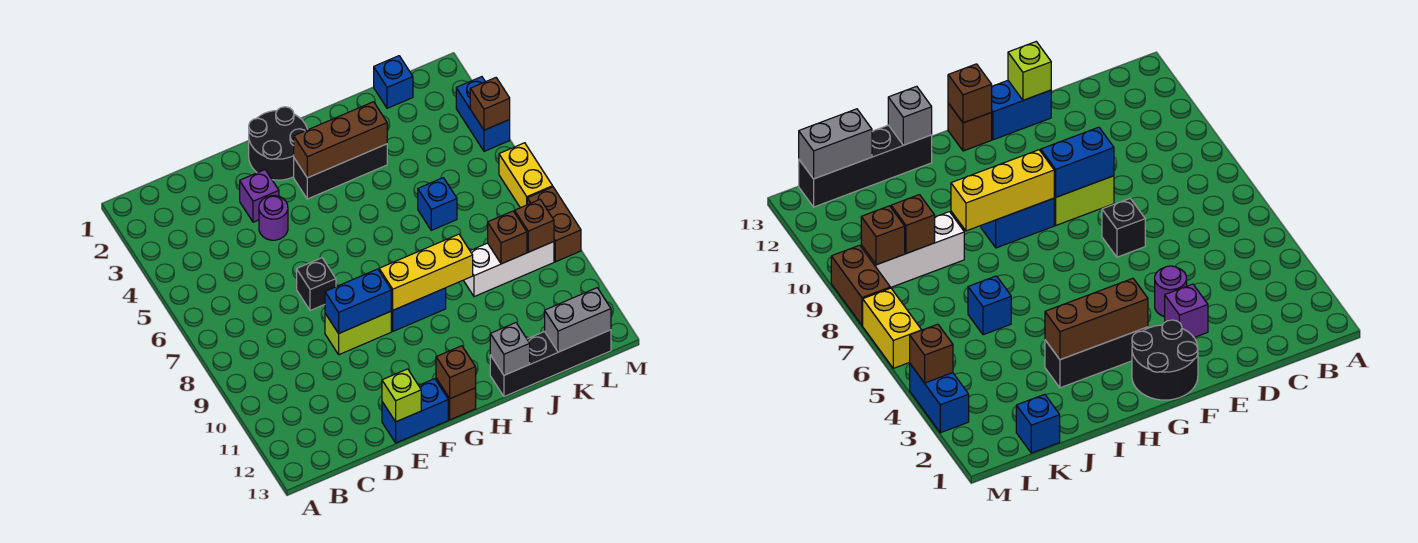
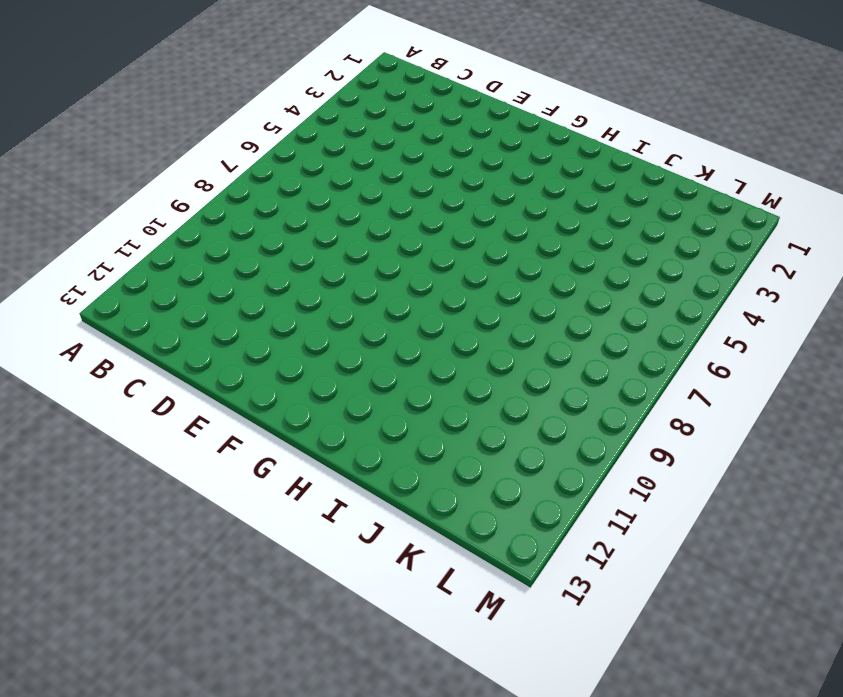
none -> purple 1x1 brick [240,170,279,222]
none -> purple 1x1 round brick [259,196,288,240]
none -> black 1x1 brick [297,258,336,311]

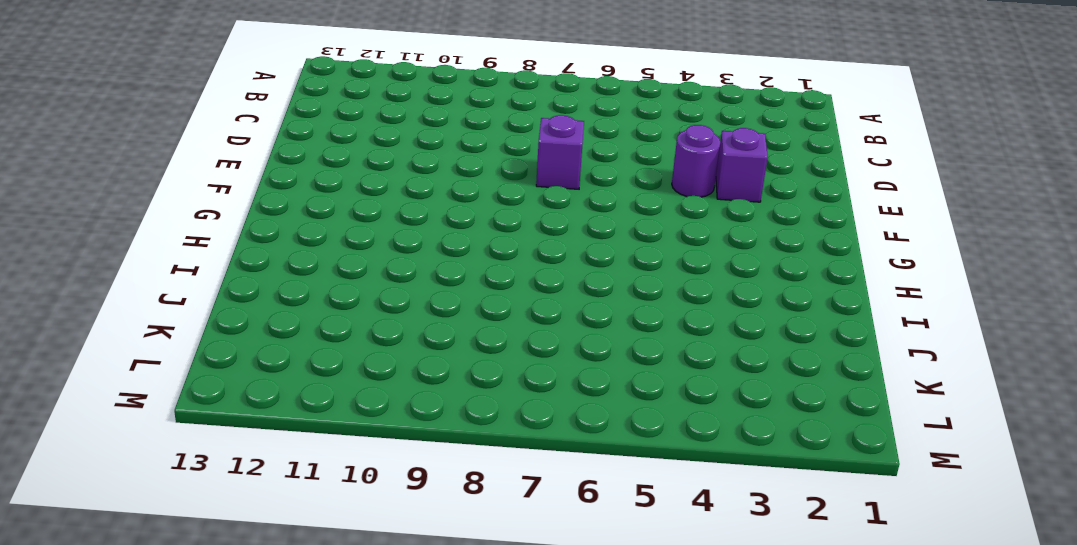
purple 1x1 brick [536,115,584,189] -> black 1x1 brick [297,258,336,311]
none -> lime 1x2 brick [325,311,391,355]
none -> blue 1x2 brick [382,379,448,443]
none -> black 2x2 round brick [249,107,308,180]

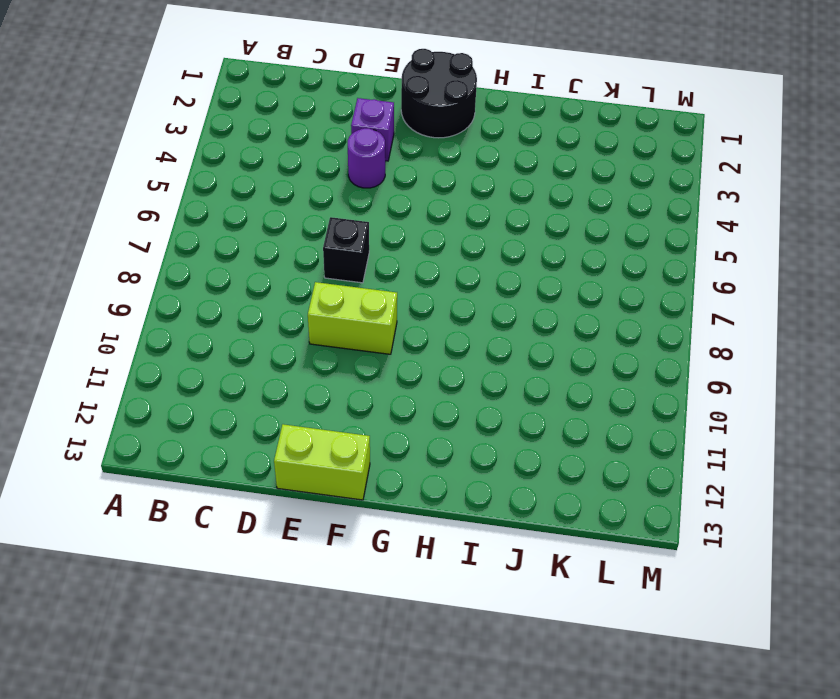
lime 1x2 brick [274,424,370,500] -> blue 1x2 brick [382,379,448,443]
none -> black 1x3 brick [294,144,387,199]
none -> blue 1x2 brick [391,288,446,331]
none -> brown 1x1 brick [436,378,476,420]

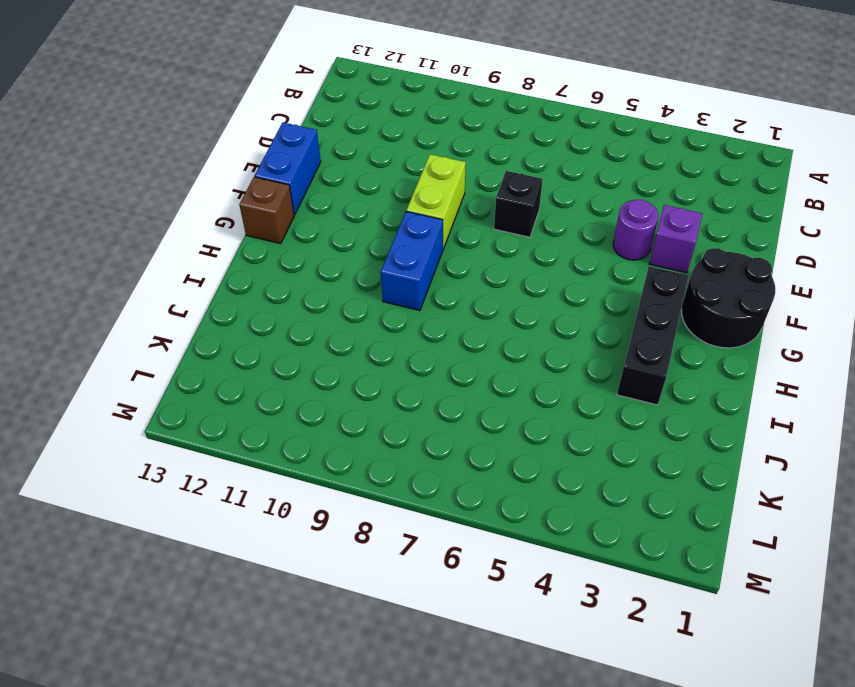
none -> black 1x4 brick [490,330,611,397]
none -> blue 1x1 brick [418,178,457,230]
none -> white 1x3 brick [463,242,554,297]

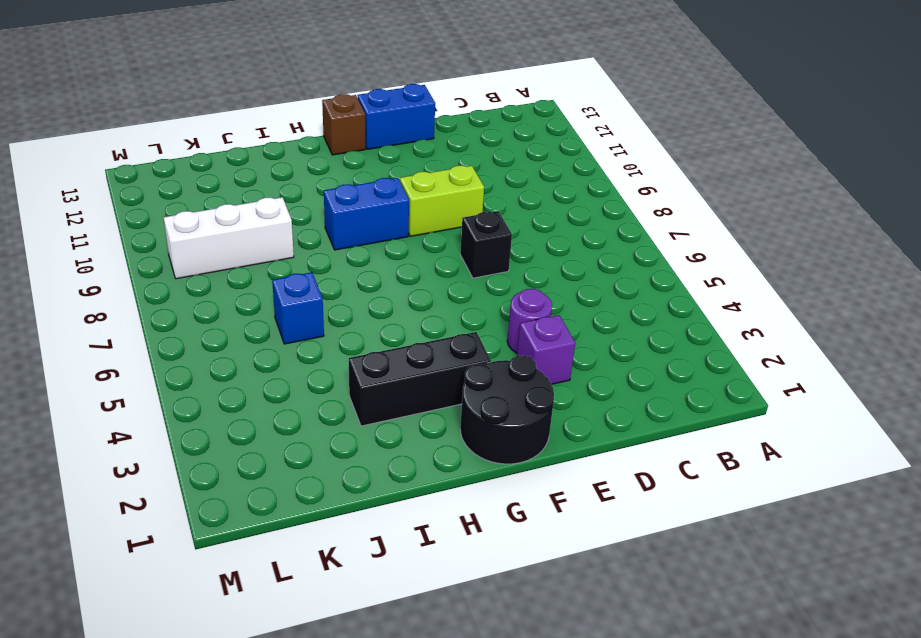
none -> black 1x4 brick [490,330,611,397]
none -> blue 1x1 brick [374,56,413,108]
none -> blue 1x2 brick [456,77,510,151]

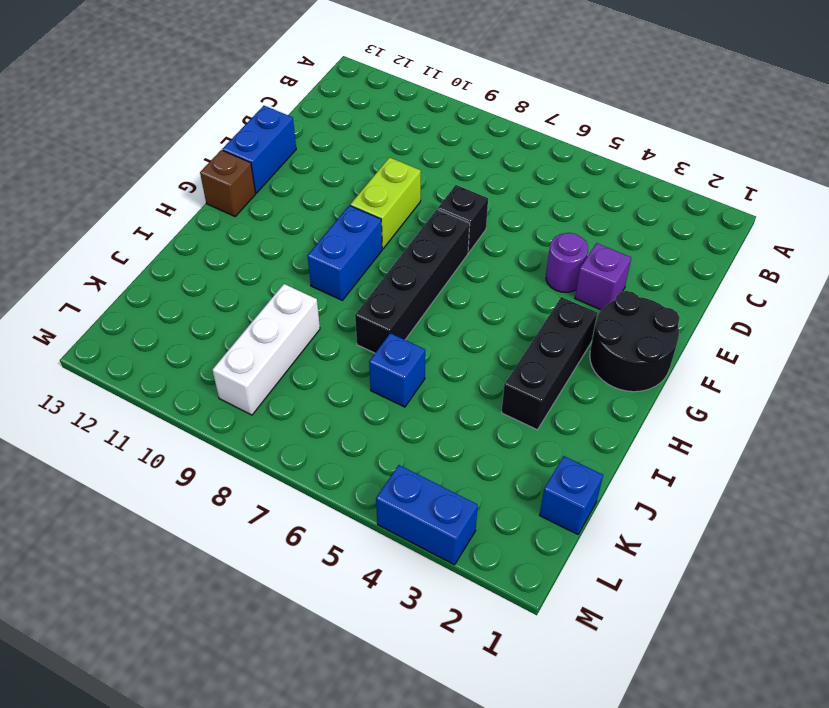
black 1x4 brick [355,209,470,353] -> black 1x4 brick moved to [490,330,611,397]
none -> yellow 1x2 brick [499,143,553,208]
none -> brown 1x2 brick [527,187,581,262]
none -> blue 1x2 brick [325,269,391,333]

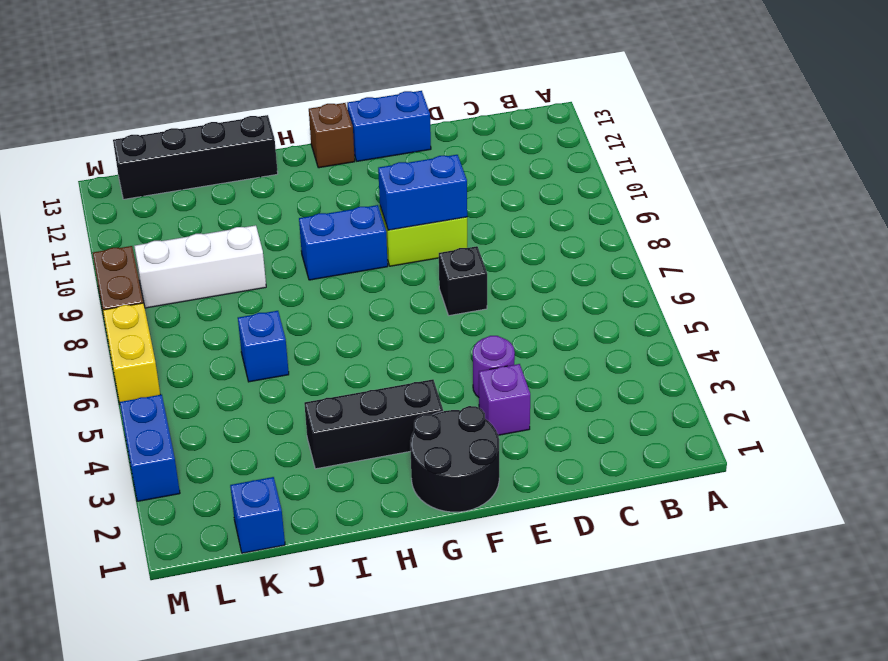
none -> lime 1x1 brick [382,369,421,422]
none -> brown 1x3 brick [294,102,387,178]
none -> yellow 1x3 brick [379,234,473,310]

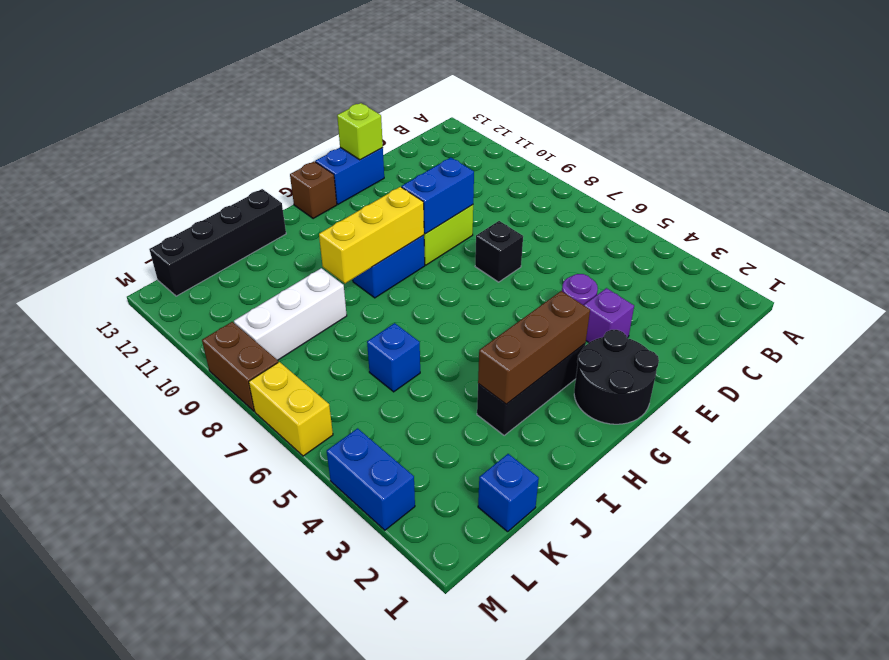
none -> brown 1x1 brick [436,346,476,398]
none -> grey 1x1 brick [490,323,530,375]
none -> brown 1x1 brick [488,211,527,264]

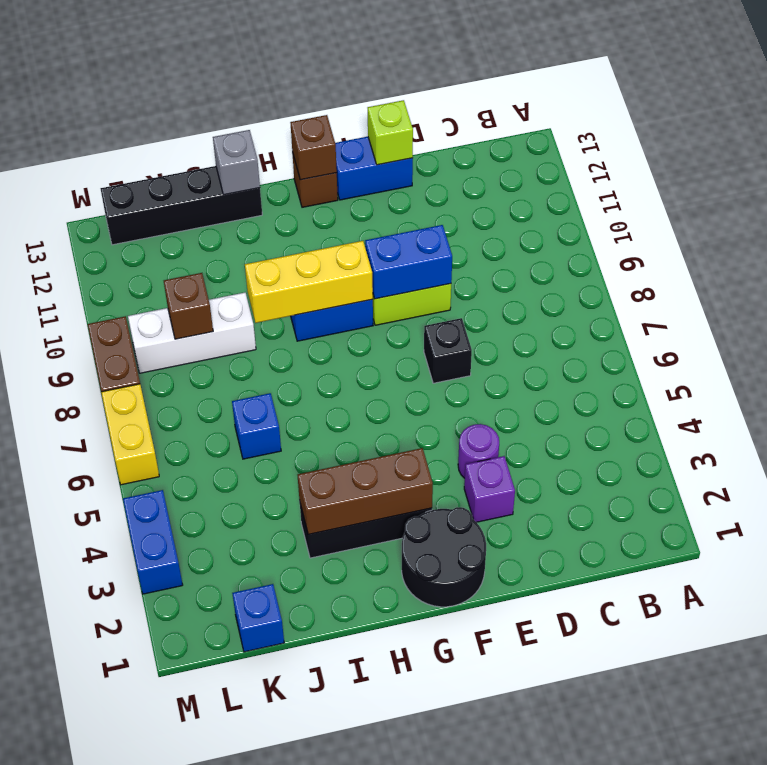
none -> grey 1x2 brick [545,288,611,352]
none -> brown 1x1 brick [515,200,554,252]
none -> brown 1x1 brick [470,78,510,130]

